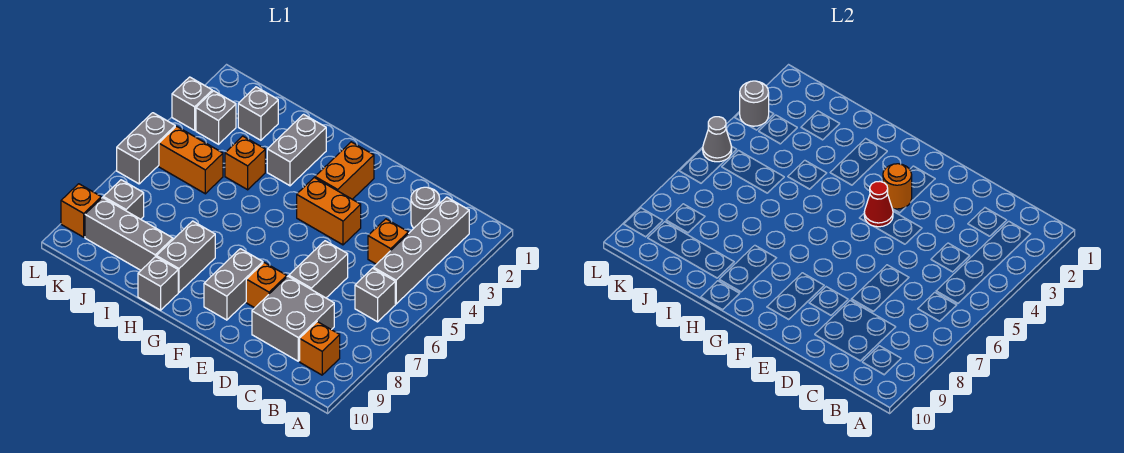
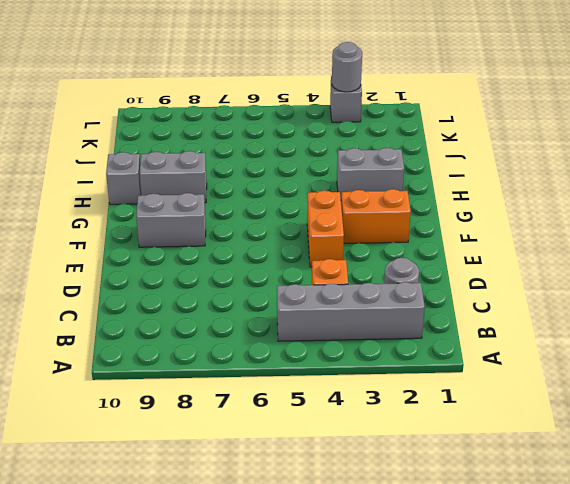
none -> grey 1x1 brick [355,268,395,322]
none -> orange 1x1 brick [300,322,340,375]
none -> grey 2x2 brick [252,276,334,361]

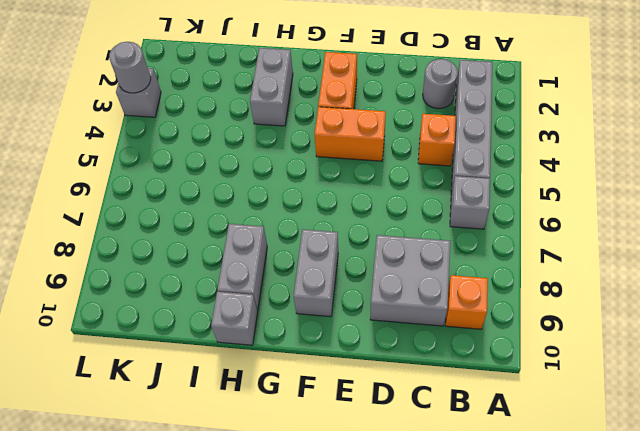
none -> grey 1x2 brick [289,241,348,298]
none -> orange 1x1 brick [246,263,287,308]
none -> orange 1x1 brick [225,136,265,190]

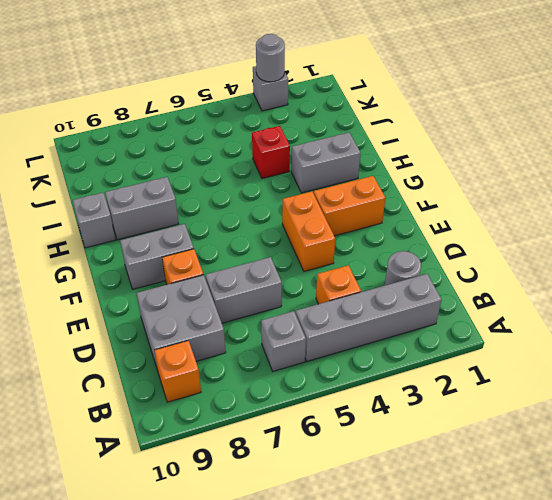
red 1x1 brick [252,126,290,178] -> orange 1x1 brick [225,136,265,190]
none -> grey 1x3 brick [85,198,173,270]
none -> grey 1x1 brick [238,87,278,140]
none -> orange 1x2 brick [159,126,223,194]

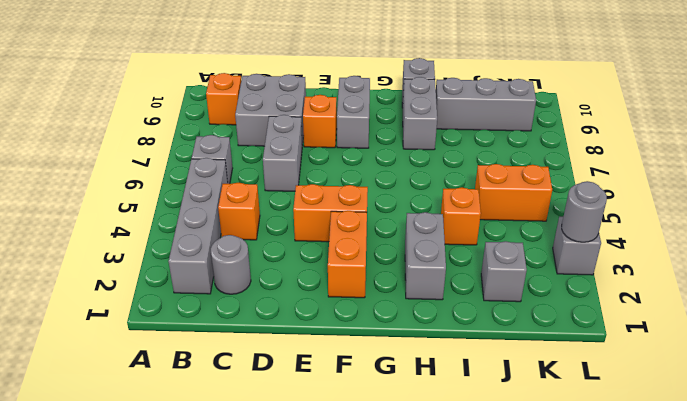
none -> grey 1x1 brick [196,91,236,144]
none -> grey 1x1 brick [103,180,144,219]
none -> grey 1x2 brick [117,113,175,184]

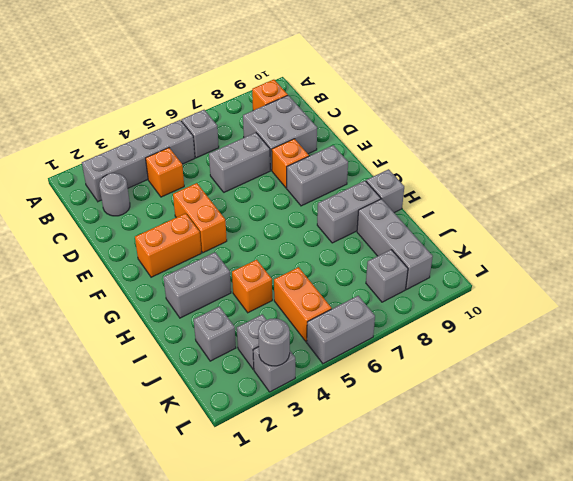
none -> orange 1x1 brick [61,184,101,237]
none -> orange 1x1 round brick [883,164,912,209]
none -> red 1x1 cone [864,181,893,227]

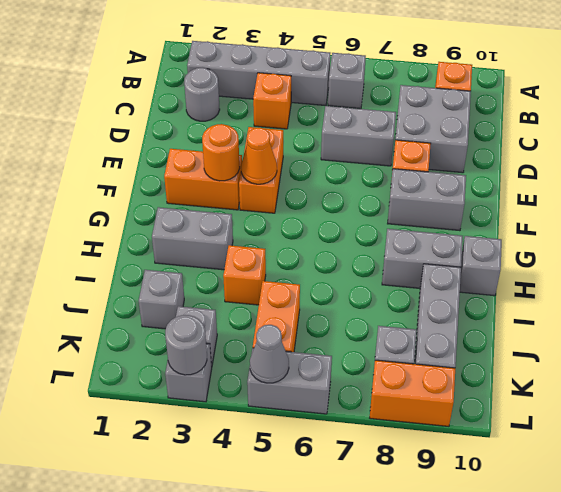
orange 1x1 cone [241,128,277,184] -> red 1x1 cone [864,181,893,227]
orange 1x2 brick [370,360,455,426] -> orange 1x1 brick [61,184,101,237]

